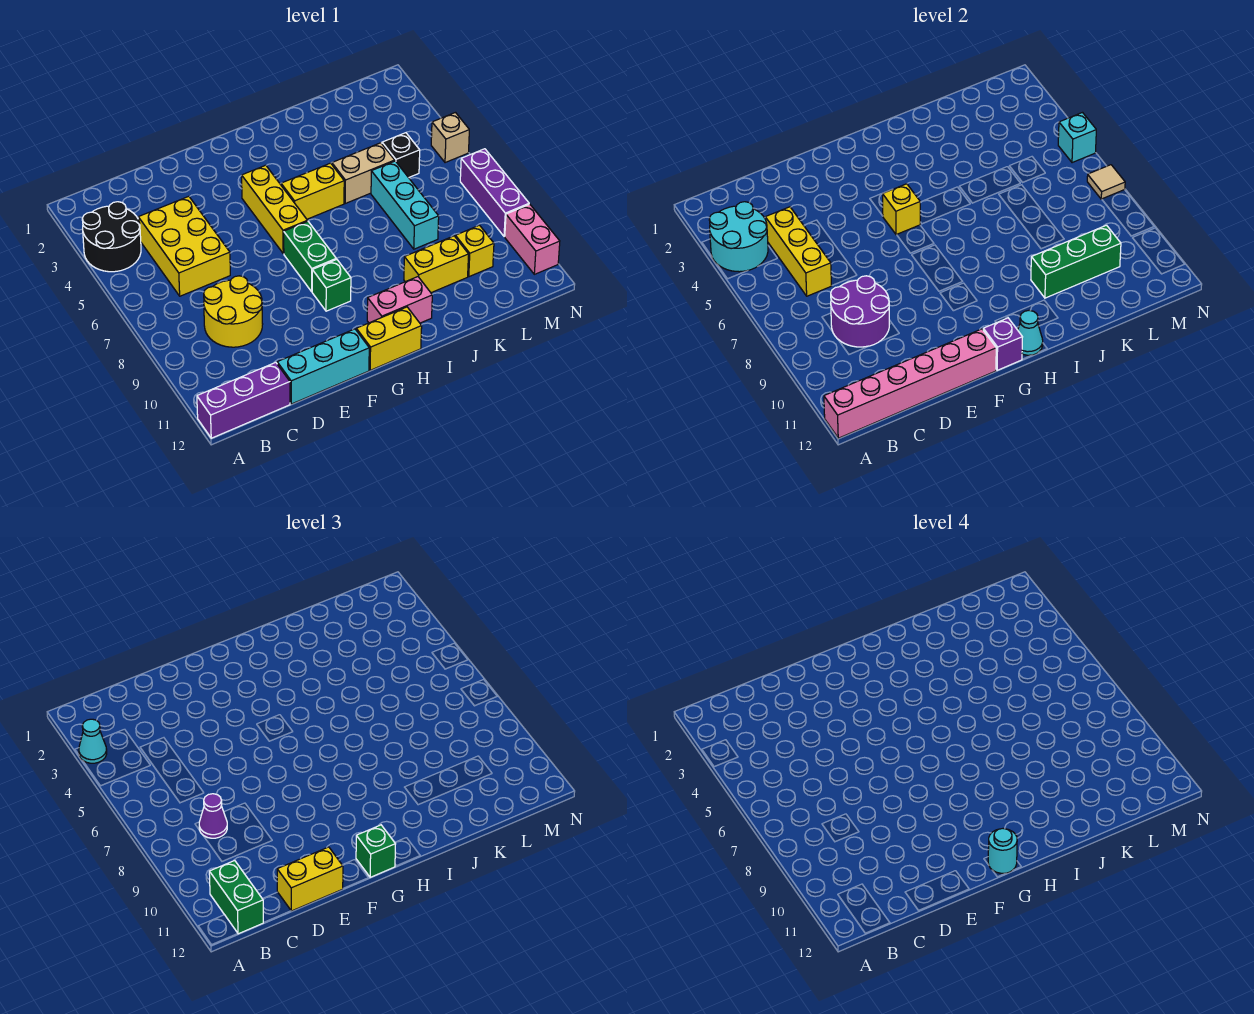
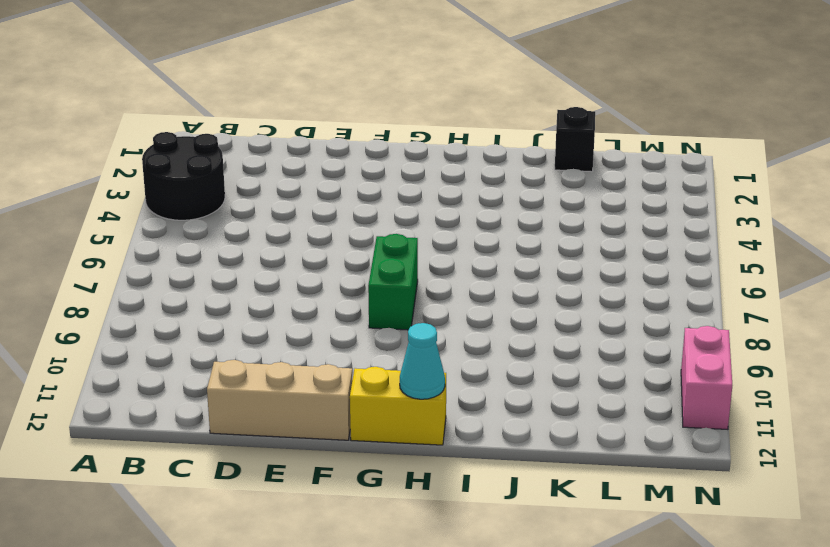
tan 1x3 brick [207,360,352,440] -> cyan 1x3 brick [277,329,369,404]
black 1x1 brick [555,107,595,172] -> black 1x1 brick moved to [382,133,420,178]
none -> purple 1x3 brick [197,362,290,438]
none -> yellow 2x3 brick [138,196,230,296]
none -> yellow 2x2 round brick [204,276,263,347]
none -> yellow 1x3 brick [242,165,308,254]

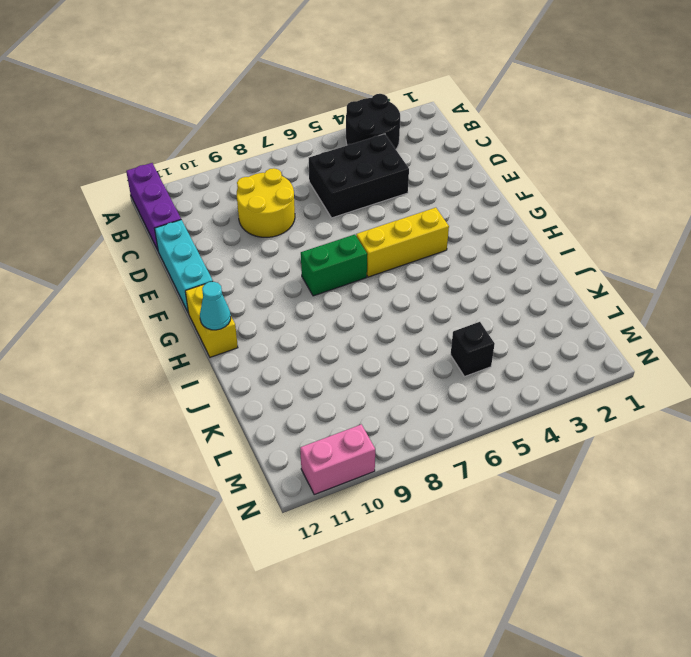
black 2x3 brick [309,134,409,218] -> yellow 2x3 brick [138,196,230,296]
none -> green 1x1 brick [312,259,351,311]
none -> yellow 1x2 brick [281,163,344,219]
none -> pink 1x2 brick [367,277,432,323]
none -> tan 1x2 brick [332,143,395,203]

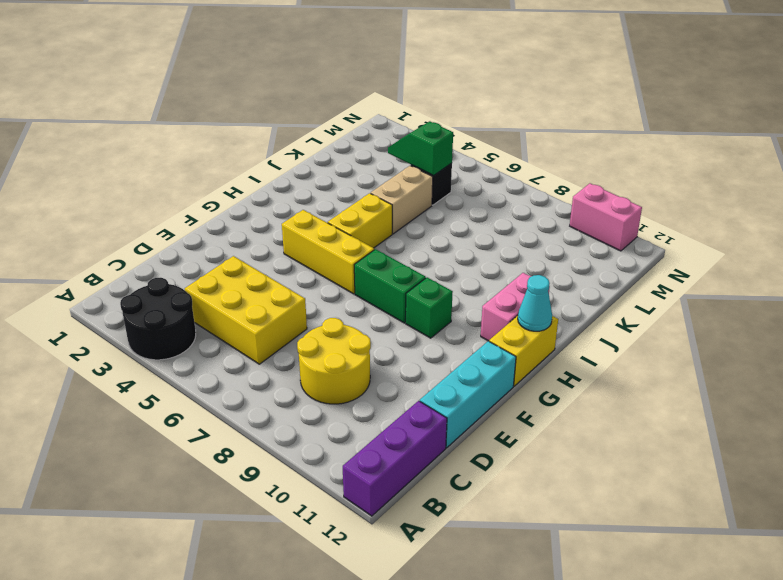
green 1x2 slope [388,121,453,176] -> none
none -> yellow 1x2 brick [404,236,469,293]
none -> cyan 1x3 brick [371,161,439,249]
none -> yellow 1x1 brick [455,225,494,277]
none -> tan 1x1 brick [431,113,469,163]

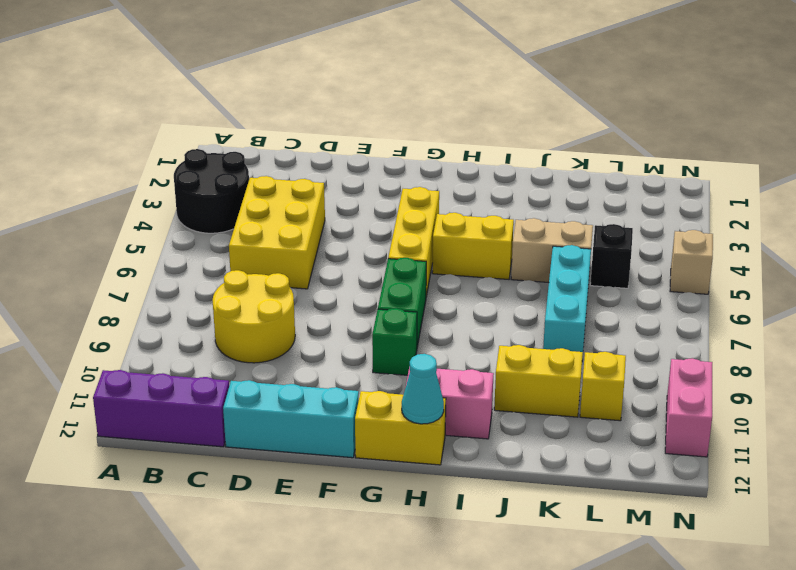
none -> purple 1x3 brick [460,149,529,237]
none -> cyan 2x2 round brick [709,202,768,272]
none -> pink 1x6 brick [824,329,996,438]
none -> yellow 1x3 brick [765,207,832,296]

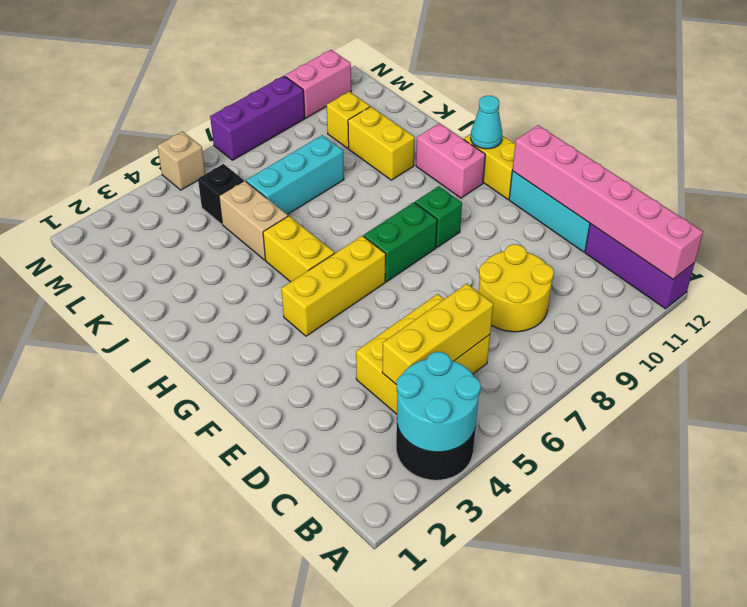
none -> purple 2x2 round brick [831,276,889,347]
none -> yellow 1x1 brick [883,184,920,235]
none -> purple 1x1 brick [983,318,1022,370]
none -> green 1x3 brick [1031,225,1121,298]

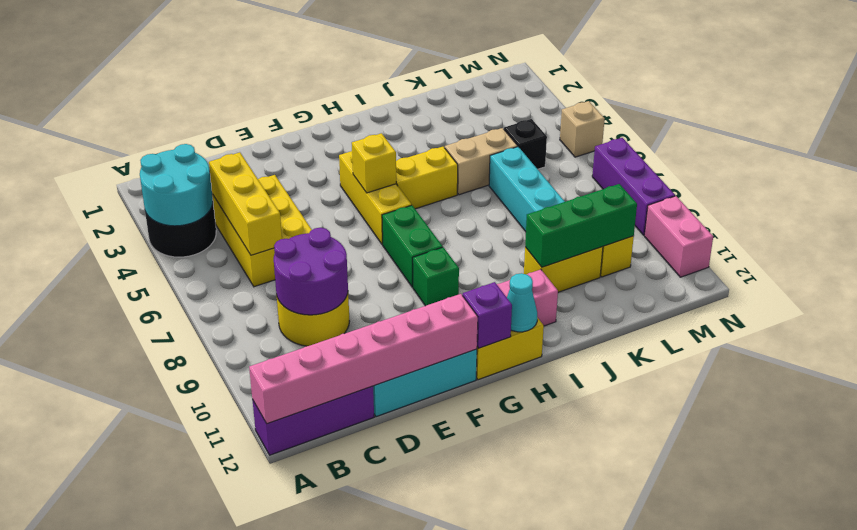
none -> cyan 1x1 brick [1058,113,1096,163]
none -> tan 1x1 tile [1087,165,1125,199]
none -> cyan 1x1 cone [79,719,107,763]
none -> green 1x2 brick [209,861,264,934]

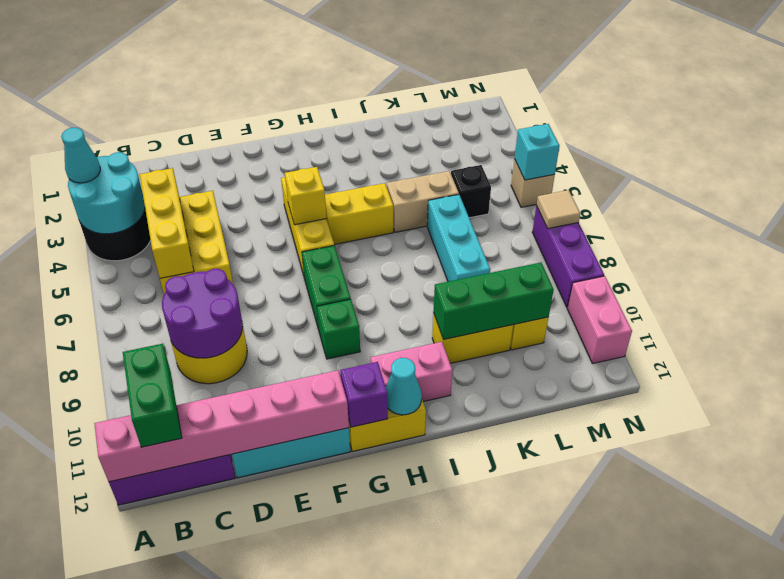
none -> purple 1x1 cone [199,794,227,838]
none -> yellow 1x2 brick [277,847,343,911]
none -> green 1x1 brick [356,825,395,877]
none -> cyan 1x1 round brick [988,829,1017,873]

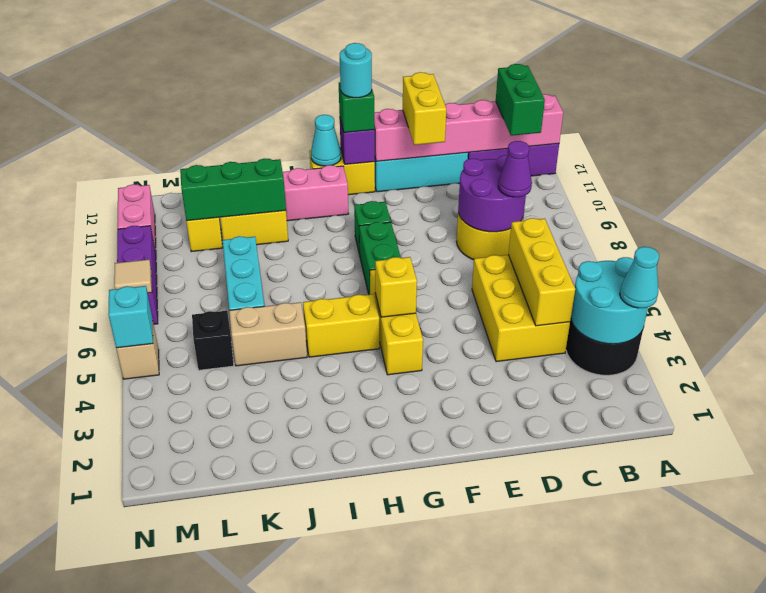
yellow 1x2 brick [403,72,446,145] -> yellow 1x2 brick turned to [277,847,343,911]

